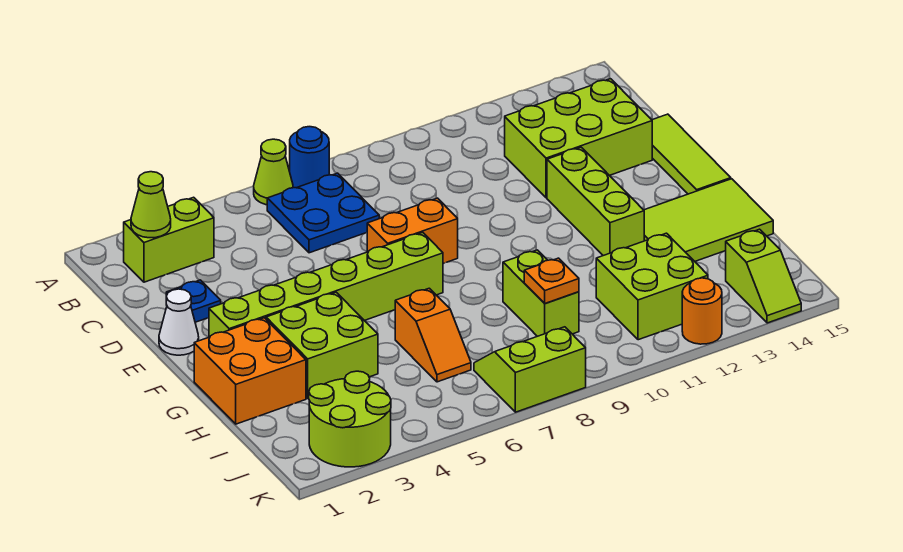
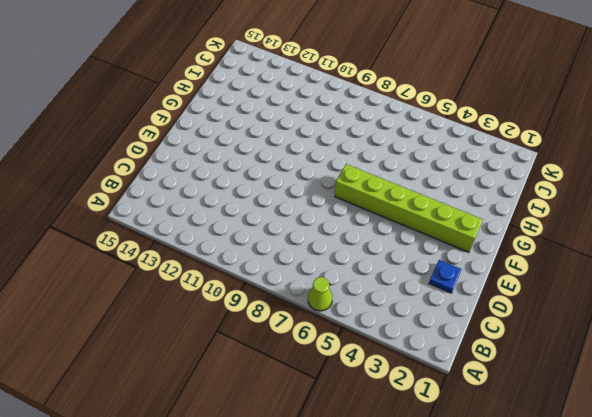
none -> blue 1x1 round brick [290,127,329,188]
none -> lime 1x2 brick [124,197,214,282]
none -> blue 2x2 plate [267,173,379,253]

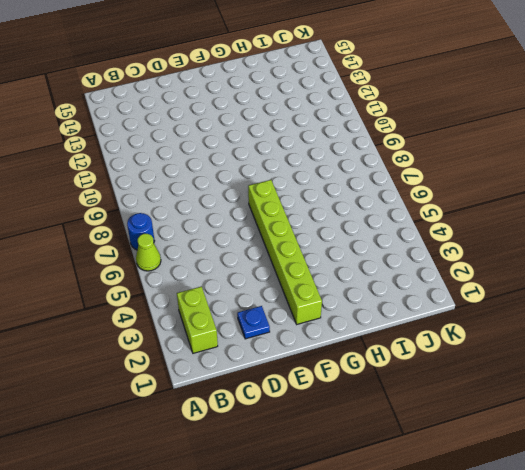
none -> blue 2x2 plate [267,173,379,253]
none -> lime 2x3 brick [505,79,652,198]
none -> lime 1x3 tile [652,114,731,194]

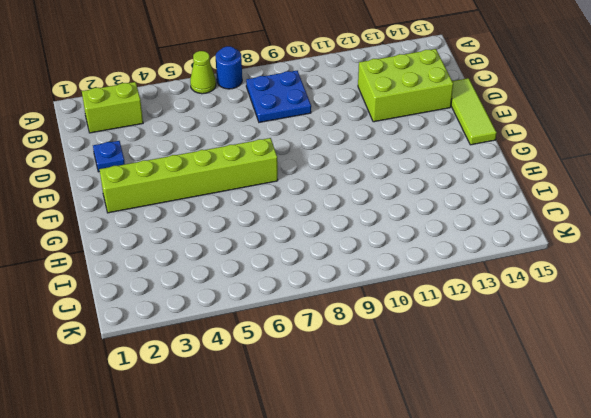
blue 2x2 plate [246,71,311,122] -> blue 2x2 plate moved to [267,173,379,253]
none -> white 1x1 cone [159,289,199,355]
none -> orange 1x2 brick [367,198,458,264]
none -> lime 1x3 brick [547,147,644,256]

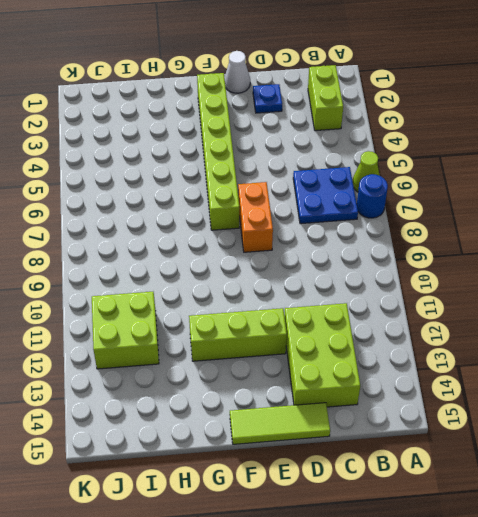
none -> orange 2x2 brick [194,318,306,424]
none -> lime 2x2 brick [266,292,378,399]
none -> lime 2x3 tile [644,179,773,261]

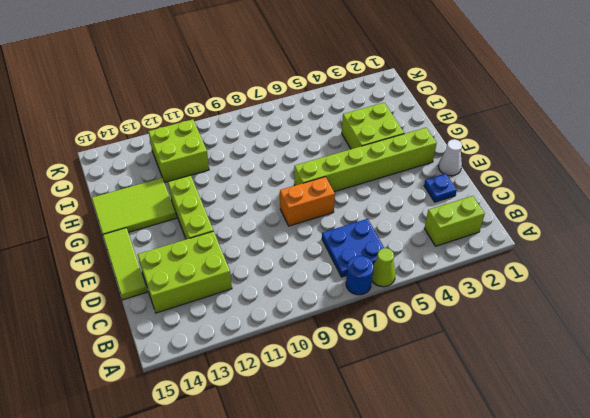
none -> orange 2x2 brick [194,318,306,424]
none -> orange 1x2 slope [395,288,471,382]
none -> lime 1x2 brick [503,250,579,336]

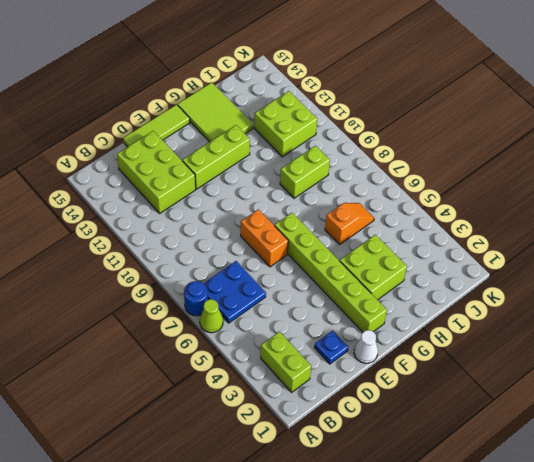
none -> orange 2x2 brick [194,318,306,424]
none -> lime 2x2 round brick [309,371,391,467]
none -> lime 2x2 slope [474,327,586,412]

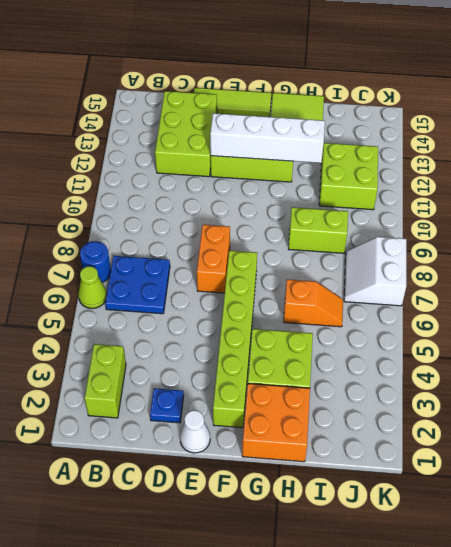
white 1x4 brick [210,113,325,163] -> none
white 2x2 slope [344,237,406,306] -> lime 2x2 slope [474,327,586,412]
none -> lime 2x2 round brick [309,371,391,467]
none -> lime 1x2 slope [726,229,801,323]
none -> orange 1x1 round brick [682,278,722,344]

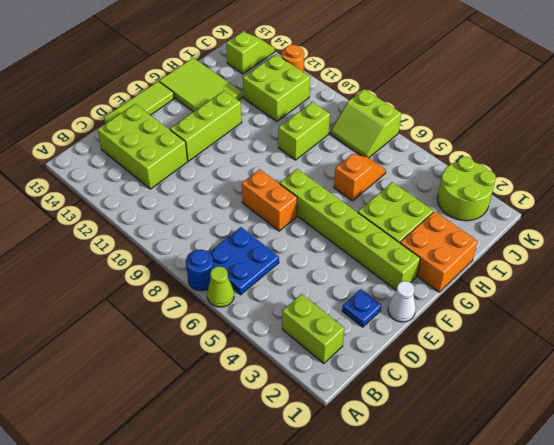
none -> lime 1x1 cone [131,172,171,238]
none -> orange 1x1 plate [524,258,579,304]

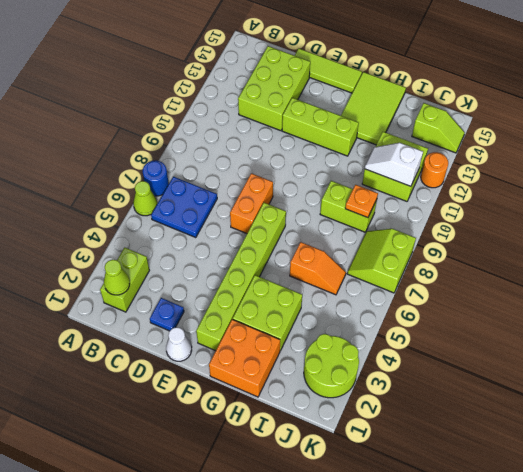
white 1x2 slope [365,143,423,186] -> none

